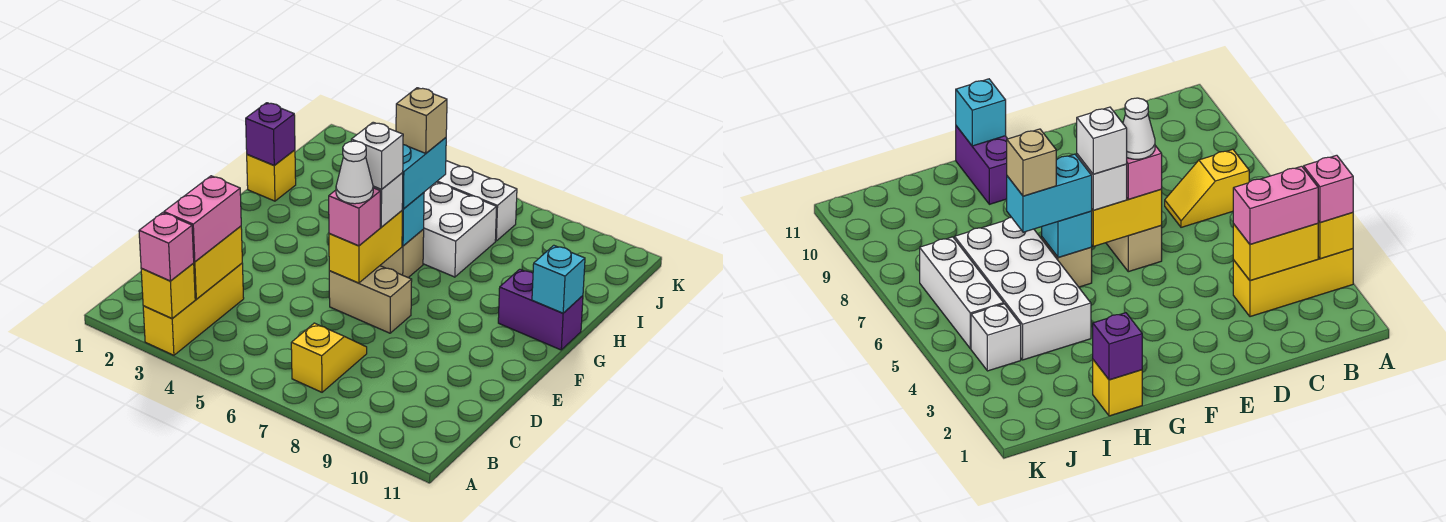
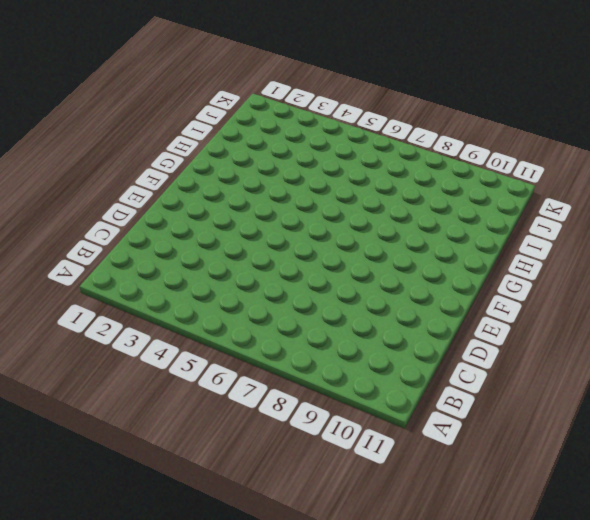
none -> yellow 1x3 brick [143,263,244,355]
none -> yellow 1x2 slope [291,323,367,392]
none -> tan 1x2 brick [329,266,412,333]

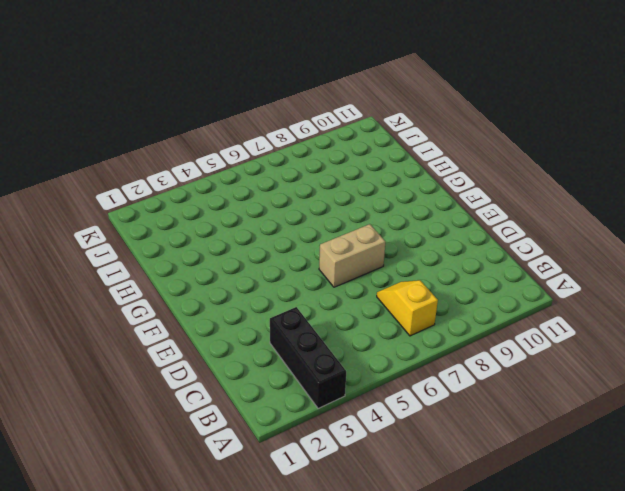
black 1x3 brick [270,307,346,408] -> yellow 1x3 brick [143,263,244,355]
none -> tan 1x1 brick [380,230,424,278]
none -> purple 1x2 brick [498,269,583,350]
none -> yellow 1x1 brick [247,150,296,201]

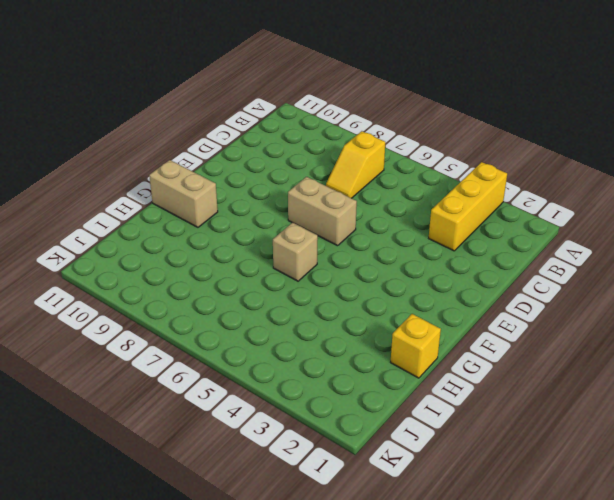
tan 1x2 brick [149,160,218,227] -> purple 1x2 brick [498,269,583,350]
none -> white 2x4 brick [423,182,497,277]
none -> white 1x1 brick [971,304,1021,371]
none -> white 1x3 brick [437,161,517,241]

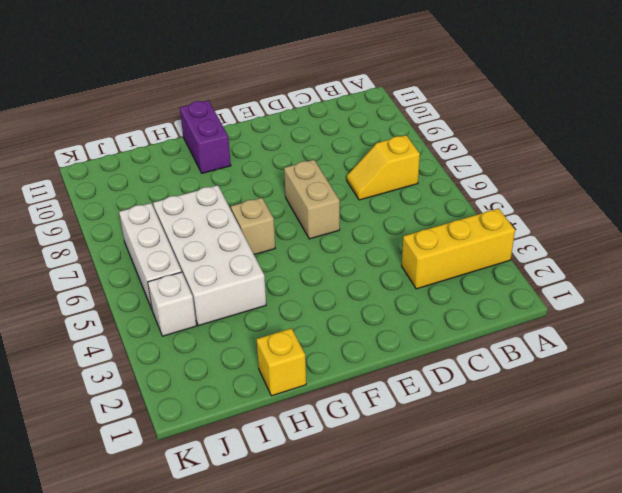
none -> yellow 1x1 brick [141,264,195,319]
none -> yellow 1x2 brick [193,226,242,299]
none -> yellow 1x2 brick [329,211,402,283]

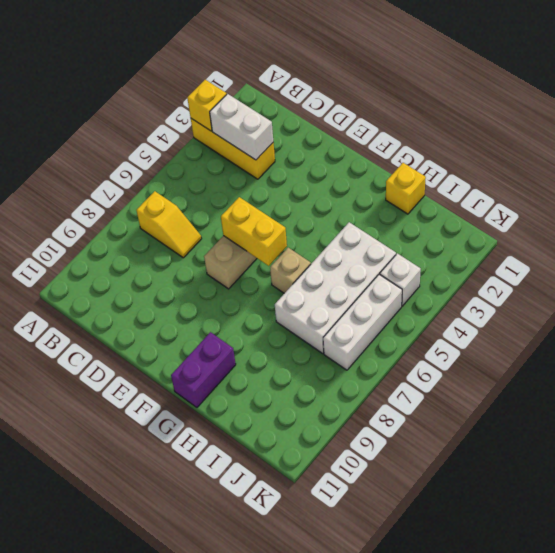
white 1x2 brick [210,94,273,160] -> yellow 1x2 brick [193,226,242,299]
none -> cyan 1x1 brick [402,193,424,246]
none -> cyan 1x1 brick [532,245,585,313]
none -> purple 1x1 brick [246,103,295,165]

